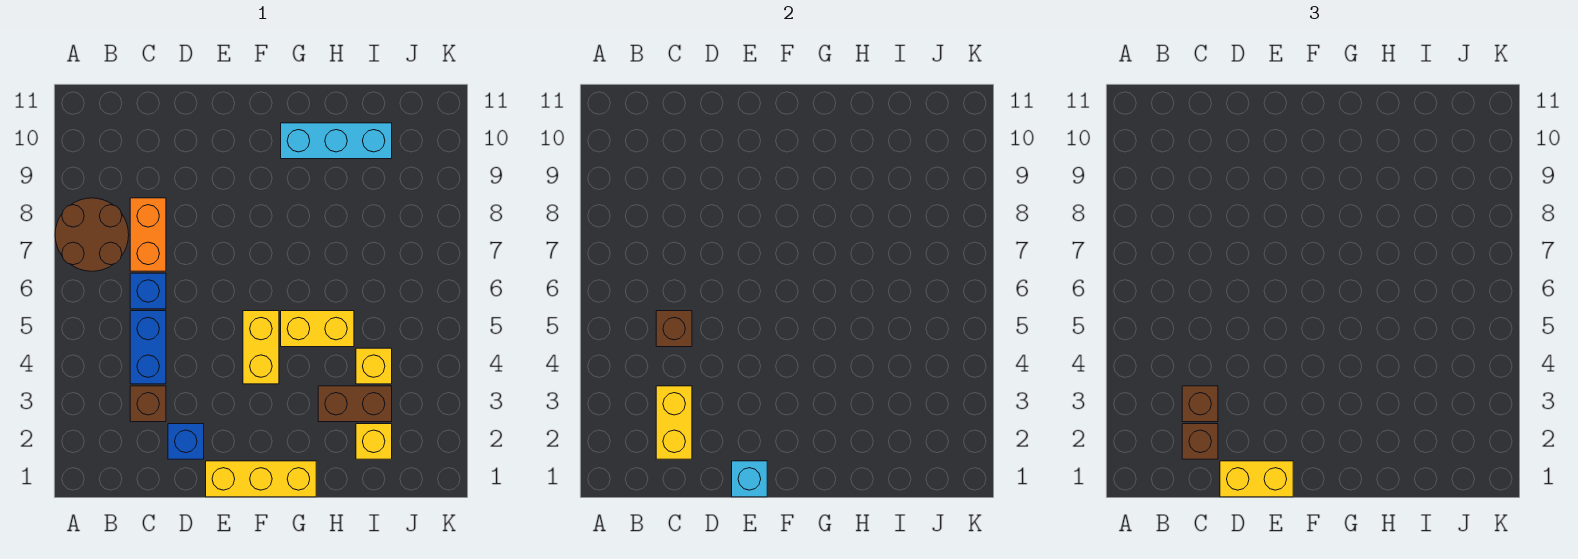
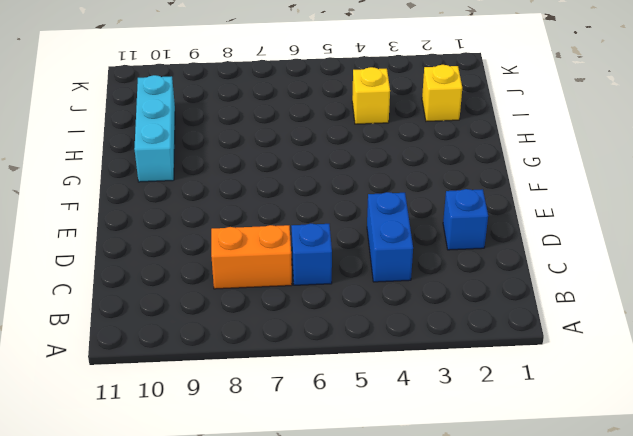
blue 1x2 brick [367,192,413,282] -> blue 1x2 brick turned to [130,311,166,384]
none -> brown 2x2 round brick [55,198,129,271]
none -> brown 1x1 brick [130,386,166,422]
none -> yellow 1x3 brick [206,461,316,497]

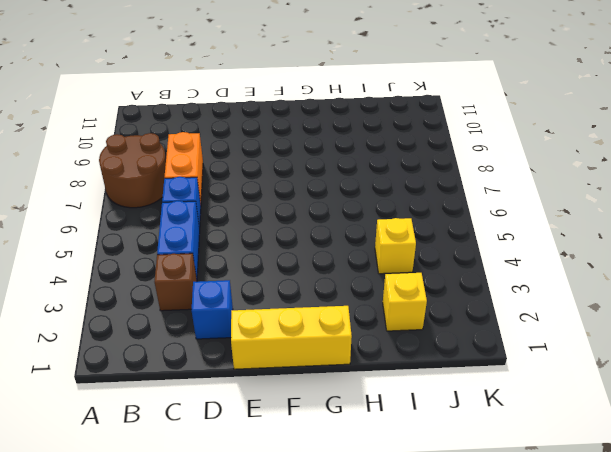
none -> yellow 1x2 brick [243,311,279,384]
none -> yellow 1x2 brick [281,311,354,347]
none -> cyan 1x3 brick [281,123,392,159]

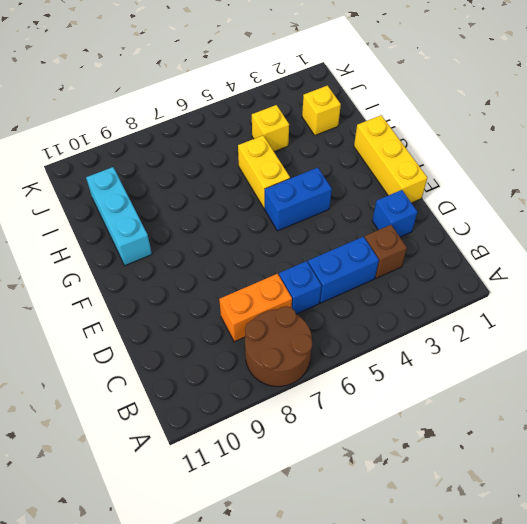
blue 1x2 brick [265,168,332,231] -> yellow 1x2 brick [243,311,279,384]
none -> brown 1x2 brick [318,386,392,422]
none -> yellow 1x2 brick [656,386,692,459]
none -> brown 1x1 brick [656,311,692,347]

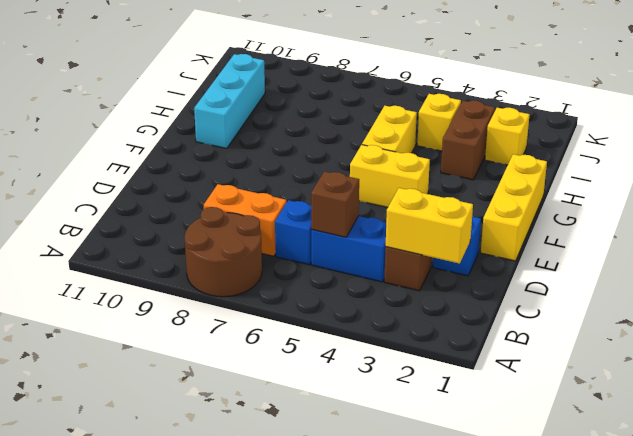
none -> cyan 1x1 brick [732,461,767,497]
none -> brown 1x1 brick [1182,424,1218,459]
none -> brown 1x1 brick [1182,386,1218,422]

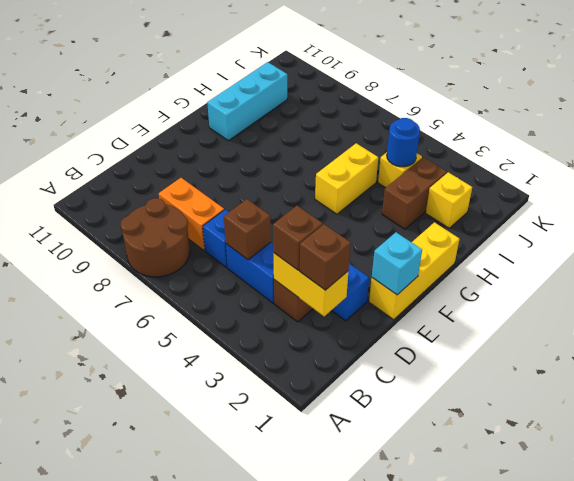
blue 1x1 round brick [387,118,420,167] -> none
none -> yellow 1x2 brick [243,311,279,384]
none -> yellow 1x2 brick [1220,461,1293,497]

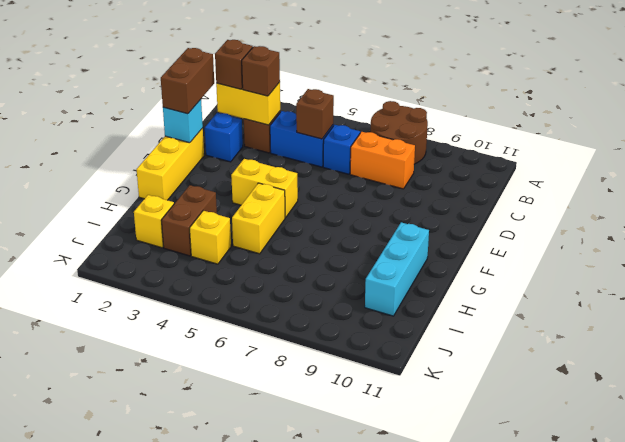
brown 1x2 brick [161,48,214,114] -> yellow 1x2 brick [1220,461,1293,497]

